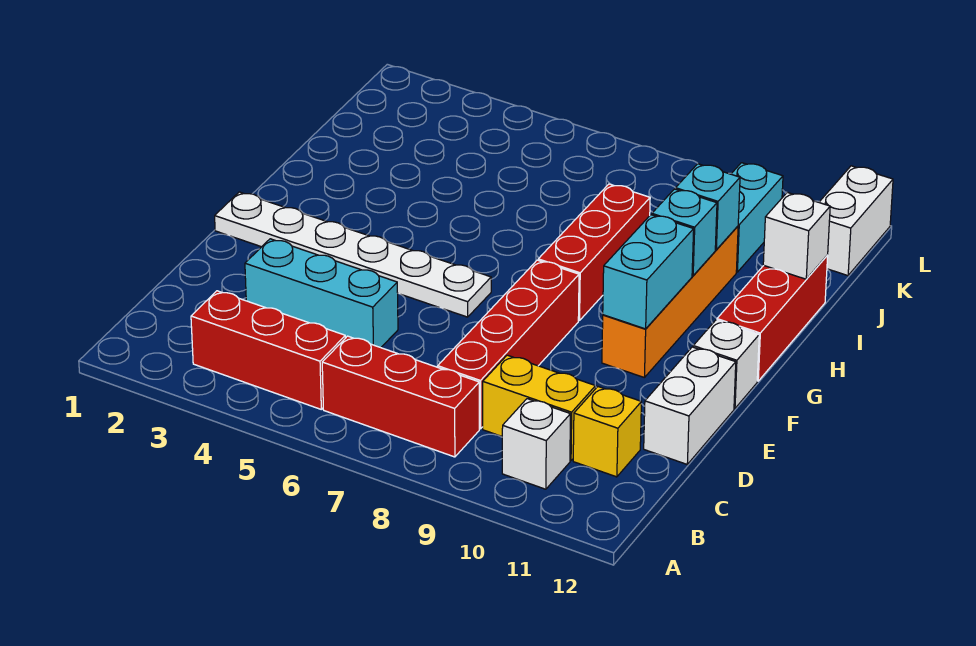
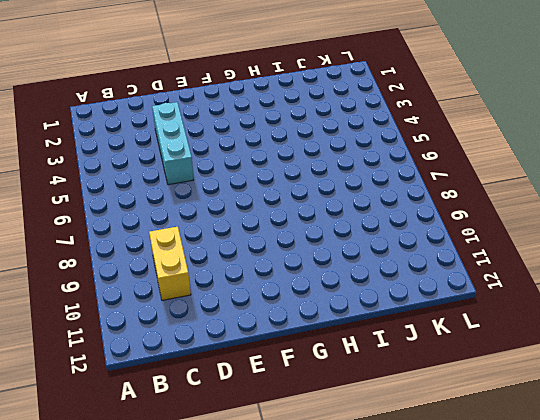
none -> red 1x3 brick [191,291,345,409]
none -> red 1x3 brick [322,336,479,457]
none -> white 1x1 brick [502,399,571,489]

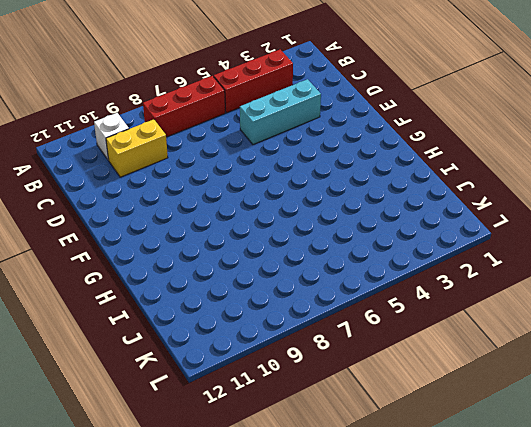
none -> red 1x4 brick [438,260,579,429]
none -> yellow 1x1 brick [573,387,641,477]
none -> white 1x2 brick [644,347,736,464]

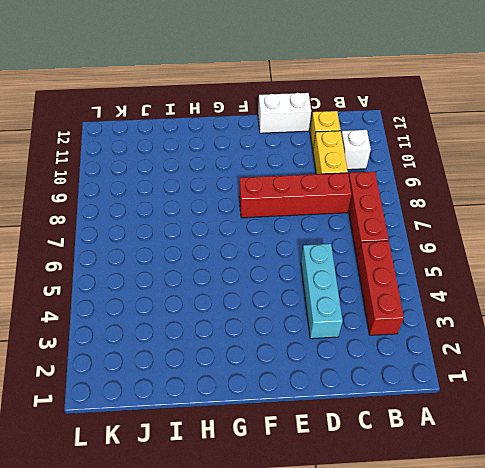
none -> white 1x6 plate [215,192,491,317]
none -> orange 1x4 brick [602,226,738,377]
none -> white 1x1 brick [693,320,759,408]

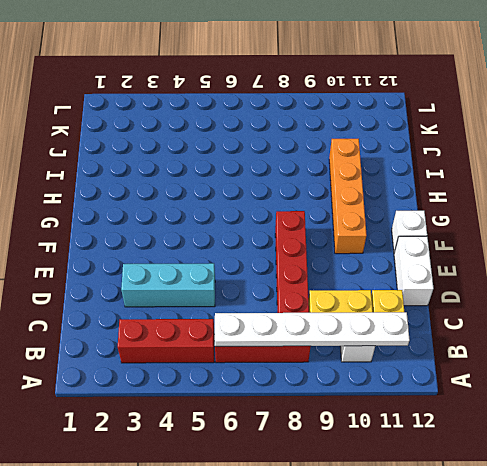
white 1x6 plate [215,312,410,346] -> white 1x6 plate moved to [215,192,491,317]
none -> red 1x3 brick [538,184,650,321]
none -> red 1x3 brick [717,255,828,381]
none -> cyan 1x2 brick [731,163,783,272]

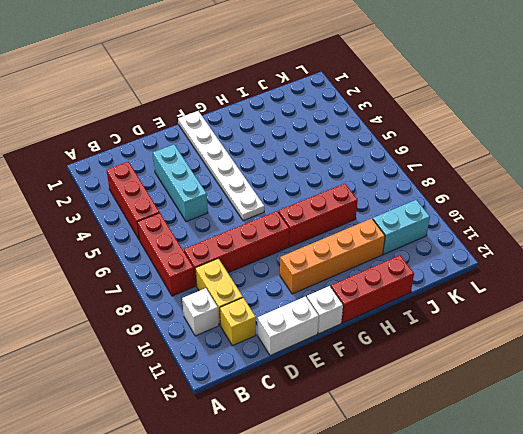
none -> white 1x2 brick [819,166,893,276]
none -> cyan 1x2 brick [603,215,694,329]
none -> cyan 1x1 brick [652,189,717,276]

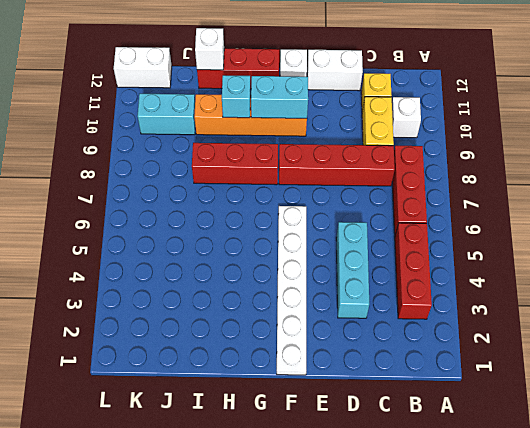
none -> cyan 1x1 brick [676,164,740,250]

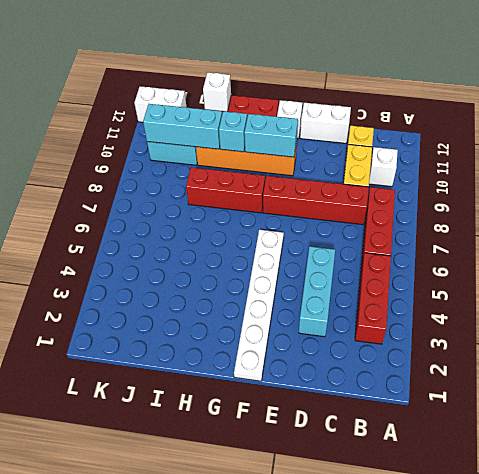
cyan 1x3 brick [143,104,222,149] -> cyan 1x1 brick [676,164,740,250]

